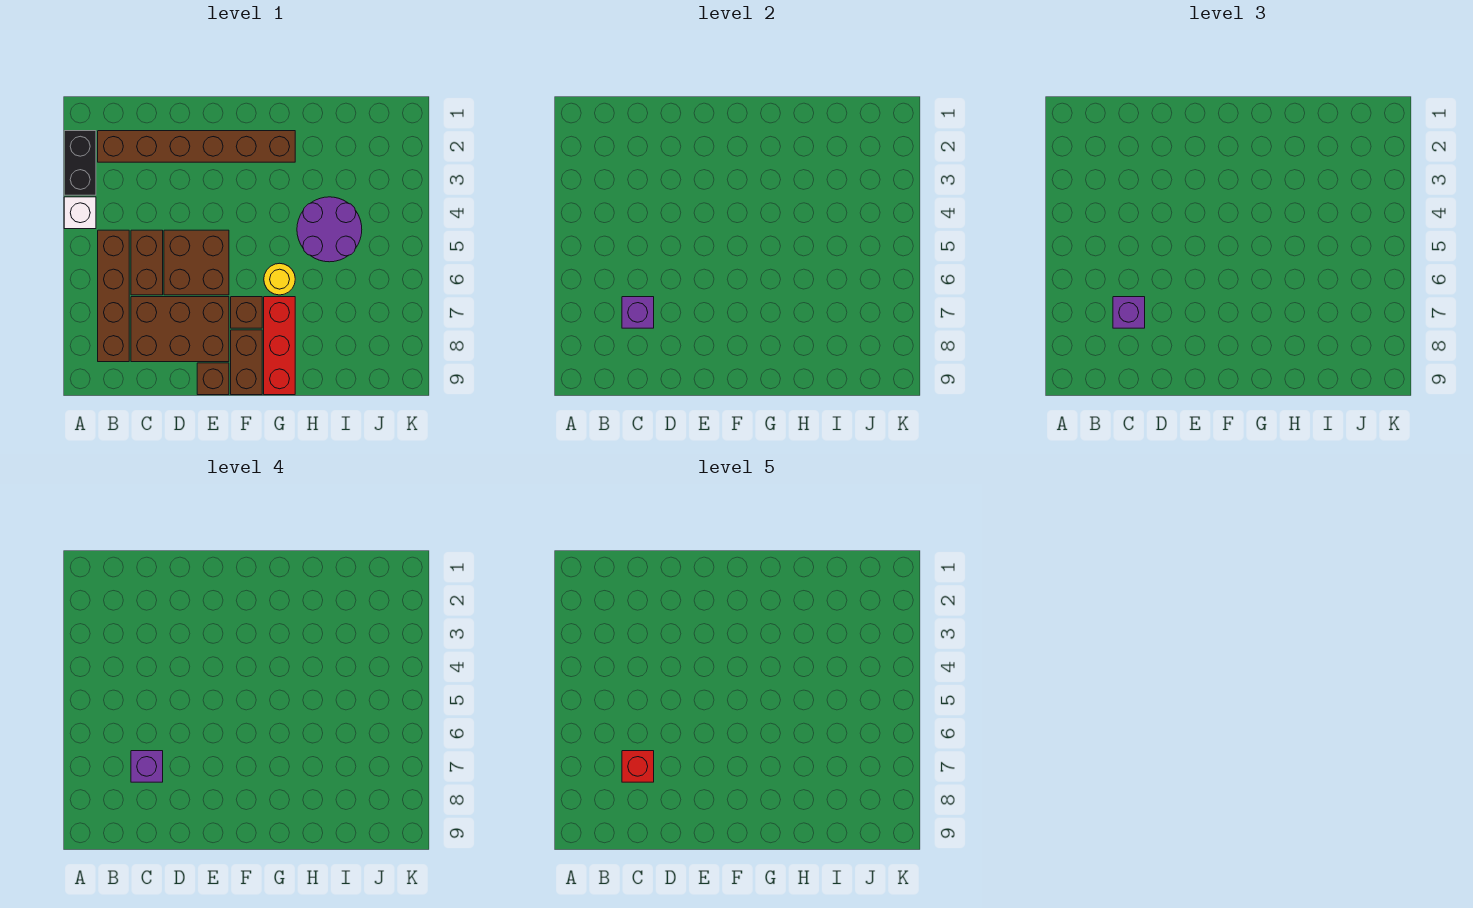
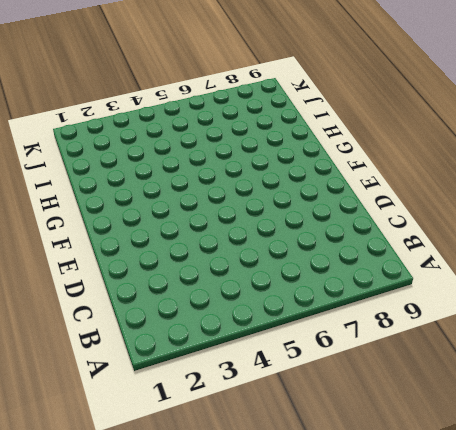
none -> black 1x2 brick [64,131,96,195]
none -> white 1x1 brick [64,197,96,229]
none -> brown 1x6 brick [98,131,295,162]

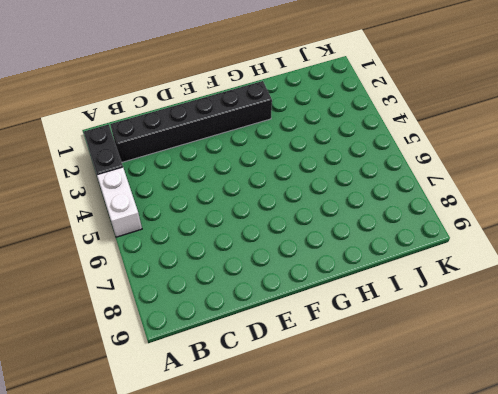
white 1x2 brick [97,167,142,237] -> white 1x1 brick [64,197,96,229]
black 1x6 brick [110,81,272,162] -> brown 1x6 brick [98,131,295,162]
none -> brown 1x4 brick [98,230,129,362]
none -> brown 1x2 brick [131,230,163,295]
none -> brown 2x3 brick [131,297,229,362]

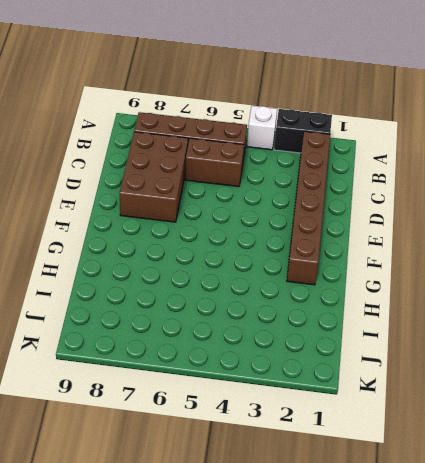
none -> brown 2x2 brick [164,230,229,295]
none -> brown 1x1 brick [197,363,229,395]
none -> brown 1x1 brick [231,297,262,328]

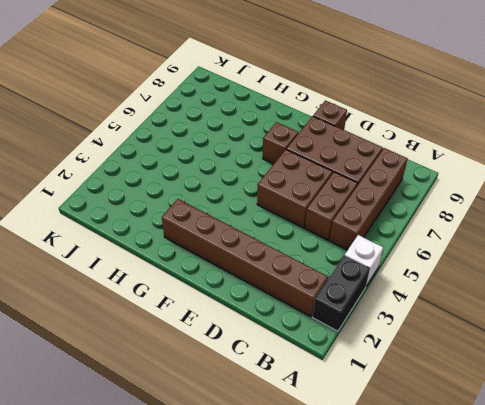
none -> brown 1x2 brick [231,330,262,395]
none -> yellow 1x1 round brick [264,263,295,295]
none -> red 1x3 brick [264,297,295,395]

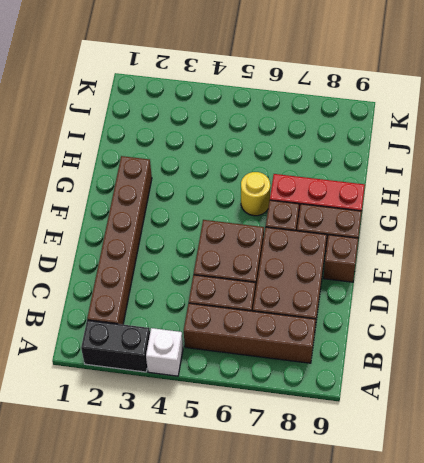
none -> purple 2x2 round brick [297,197,362,262]
none -> purple 1x1 brick [622,297,654,328]
none -> purple 1x1 brick [1113,297,1145,328]

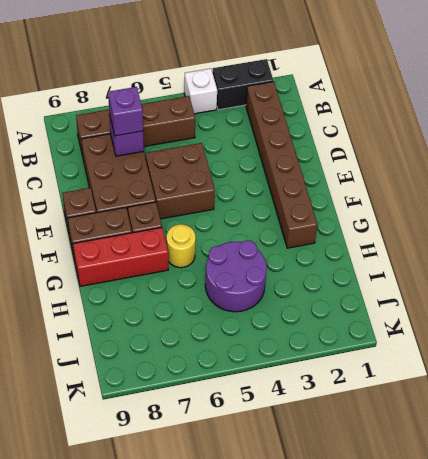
none -> brown 1x2 brick [131,230,163,295]
none -> purple 1x1 brick [131,751,163,782]
none -> red 1x1 brick [622,751,654,782]

